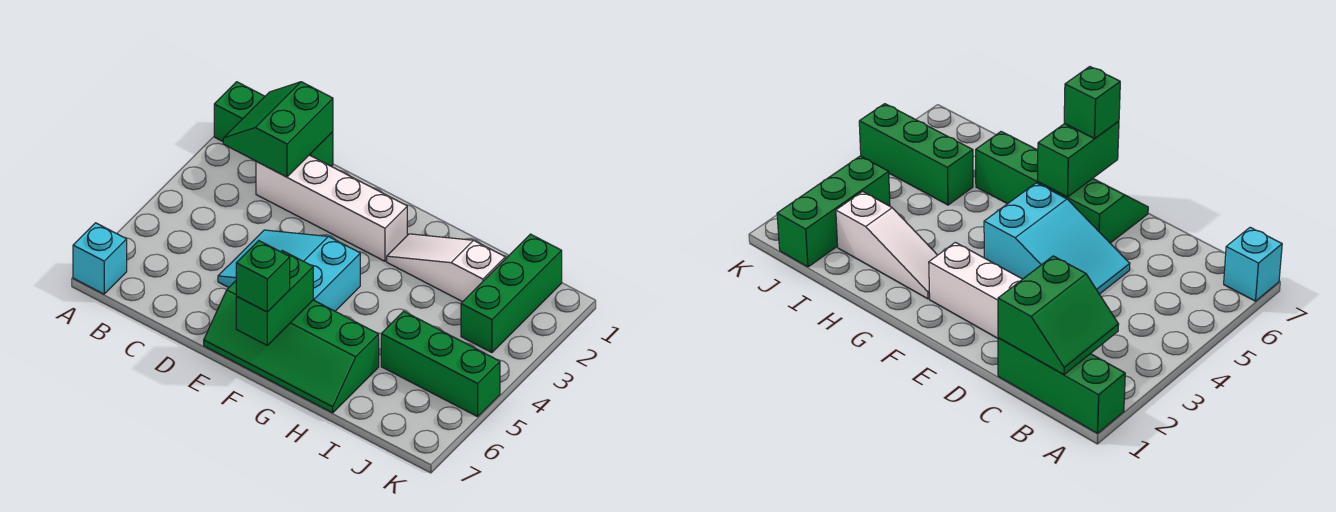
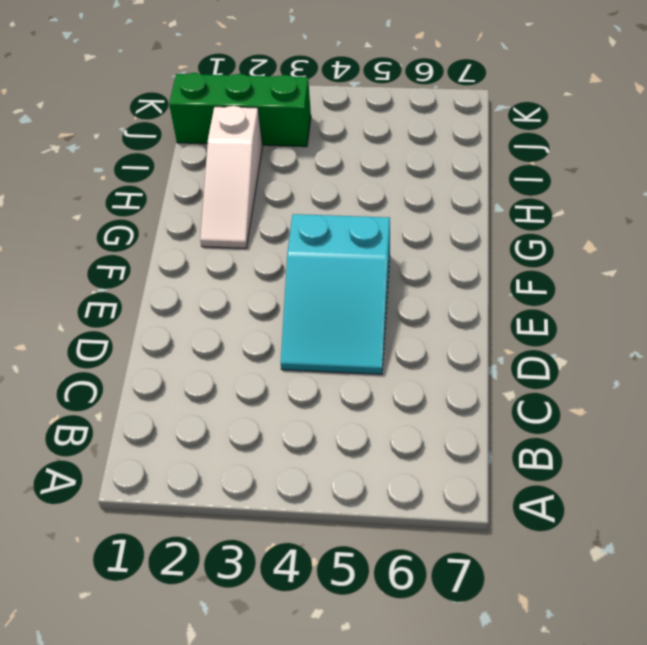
none -> green 1x3 brick [214,82,333,166]
none -> cyan 1x1 brick [73,223,127,294]

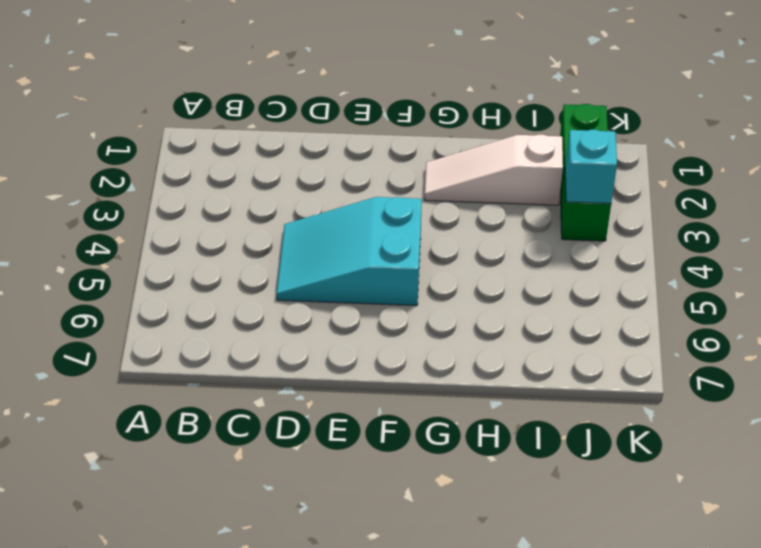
cyan 1x1 brick [565,130,617,203] -> cyan 1x1 brick moved to [73,223,127,294]
none -> green 1x3 brick [214,82,333,166]
none -> white 1x4 brick [256,155,407,261]

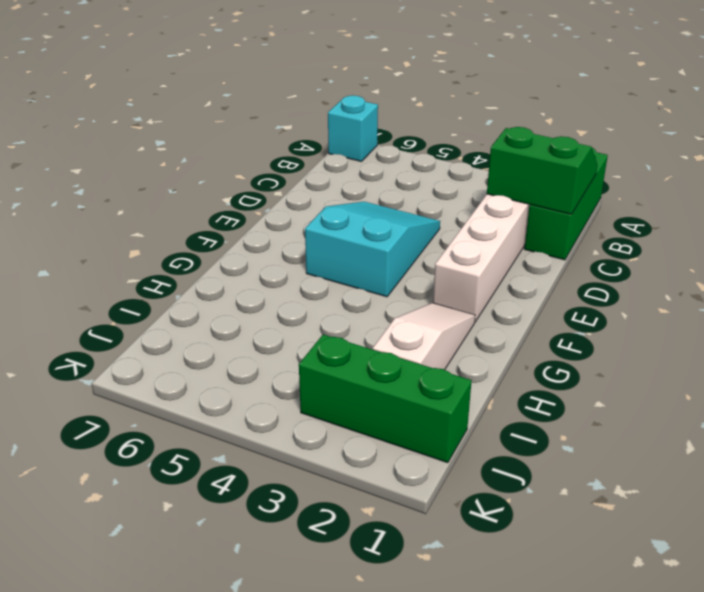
none -> green 2x4 slope [204,281,379,413]
none -> green 1x3 brick [381,311,500,417]

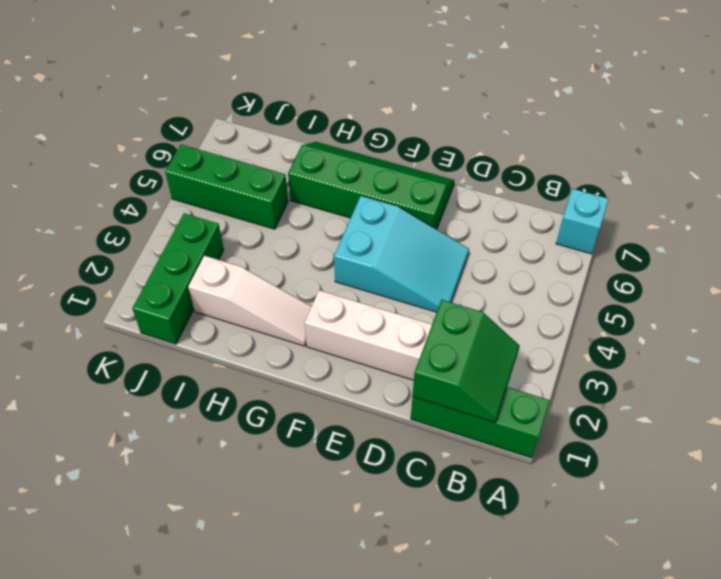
none -> green 1x2 brick [236,251,313,345]
none -> green 1x1 brick [236,241,290,312]

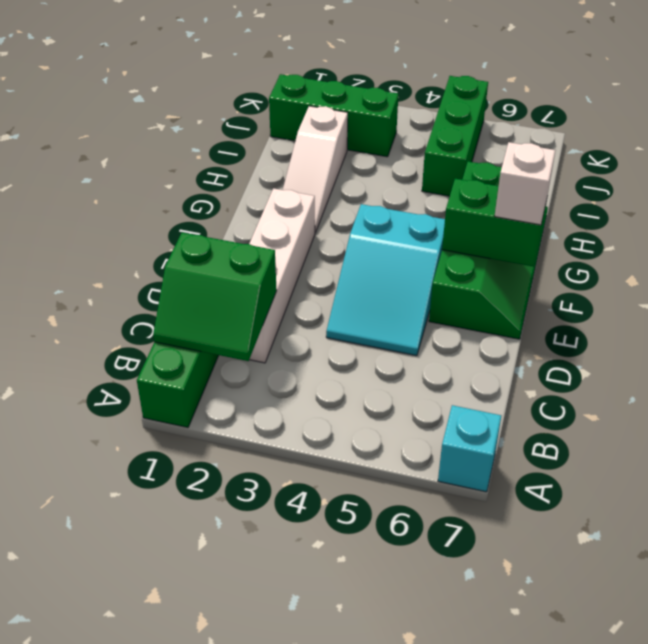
white 1x1 brick [495,142,555,225] -> green 1x1 brick [236,241,290,312]

